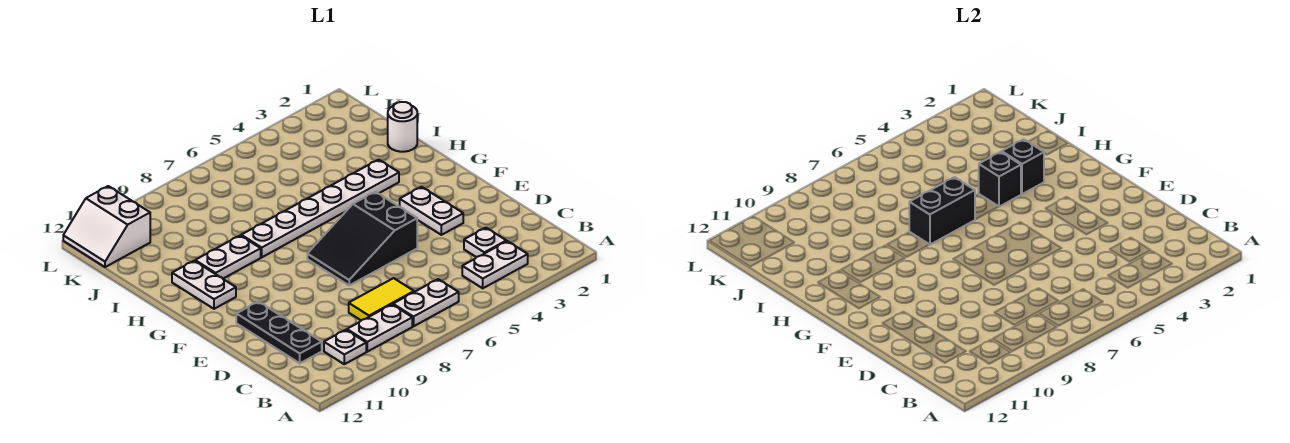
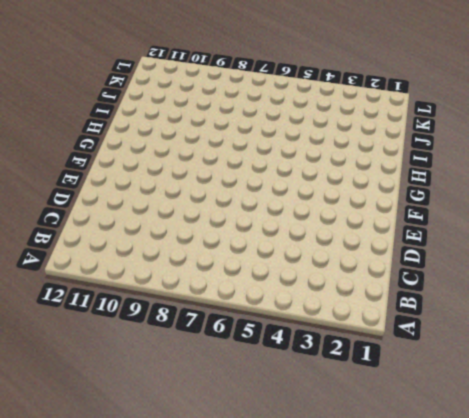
none -> white 1x2 plate [462,241,528,288]
none -> white 1x2 plate [393,279,459,326]
none -> white 1x2 plate [347,305,412,352]

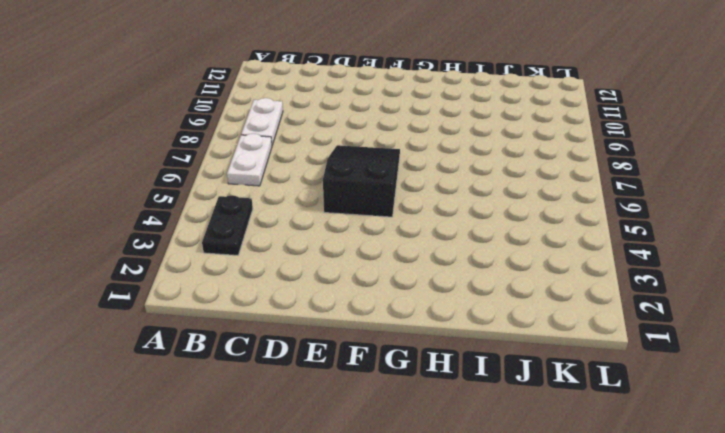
black 1x2 plate [202,195,253,255] -> white 1x2 plate [462,241,528,288]
none -> white 1x1 plate [324,330,366,364]
none -> white 1x1 plate [464,228,506,257]
none -> yellow 1x2 tile [349,278,414,320]

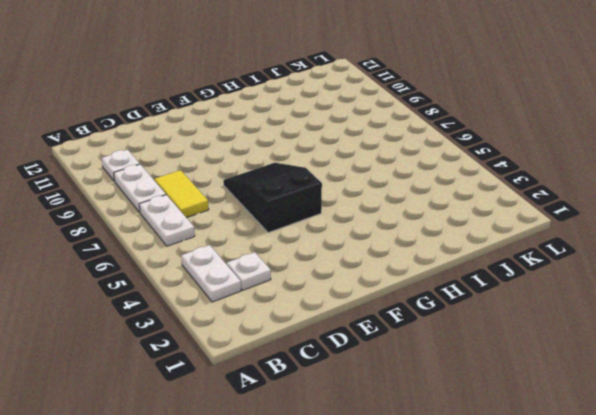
none -> black 1x3 plate [236,302,322,363]
none -> white 1x2 plate [400,187,463,235]
none -> white 1x2 plate [172,261,236,309]

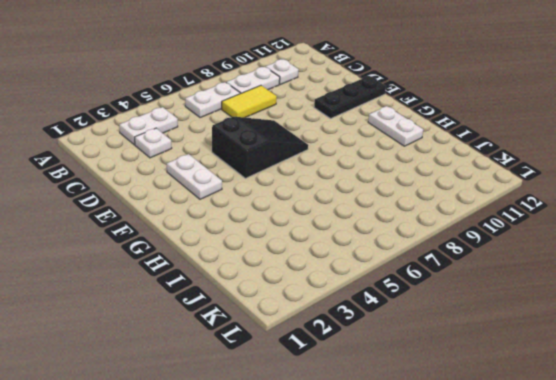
black 1x3 plate [314,76,386,119] -> black 1x3 plate turned to [236,302,322,363]
none -> white 1x6 plate [241,160,399,257]
none -> white 1x2 plate [195,236,261,279]
none -> white 1x1 round brick [388,102,417,152]

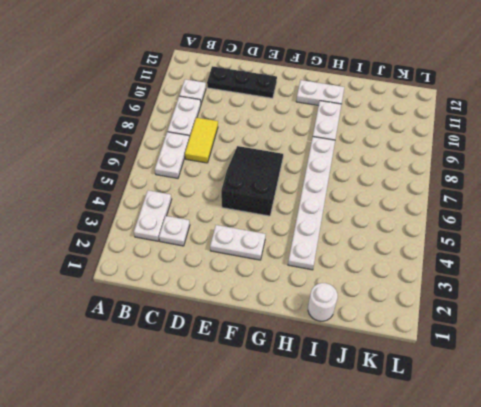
none -> white 2x2 slope [63,186,150,267]
none -> black 1x1 brick [1002,139,1044,194]
none -> black 1x1 brick [979,152,1021,207]

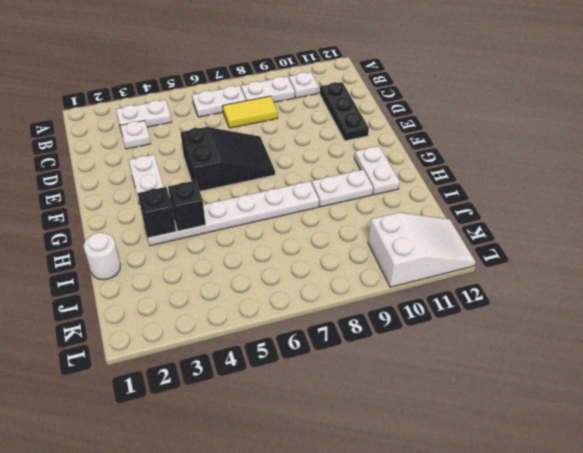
white 2x3 slope [368,212,475,287] -> white 2x2 slope [63,186,150,267]
none -> black 1x2 brick [909,177,975,245]

